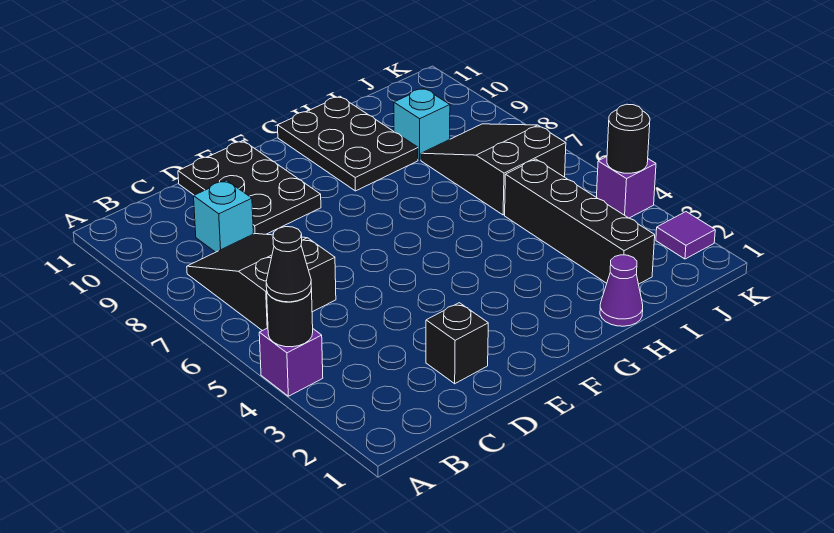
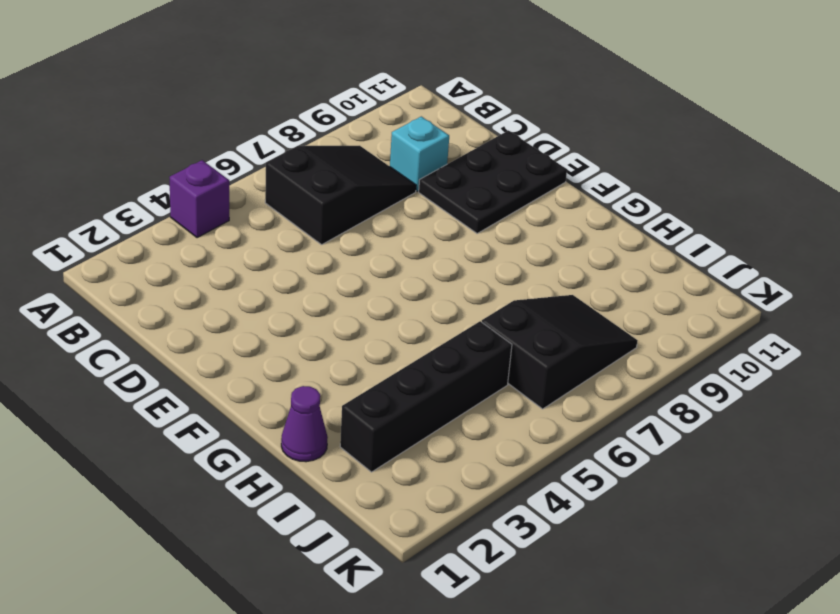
none -> black 1x1 brick [426,303,488,384]
none -> black 2x3 plate [278,96,418,191]
none -> cyan 1x1 brick [394,88,450,160]

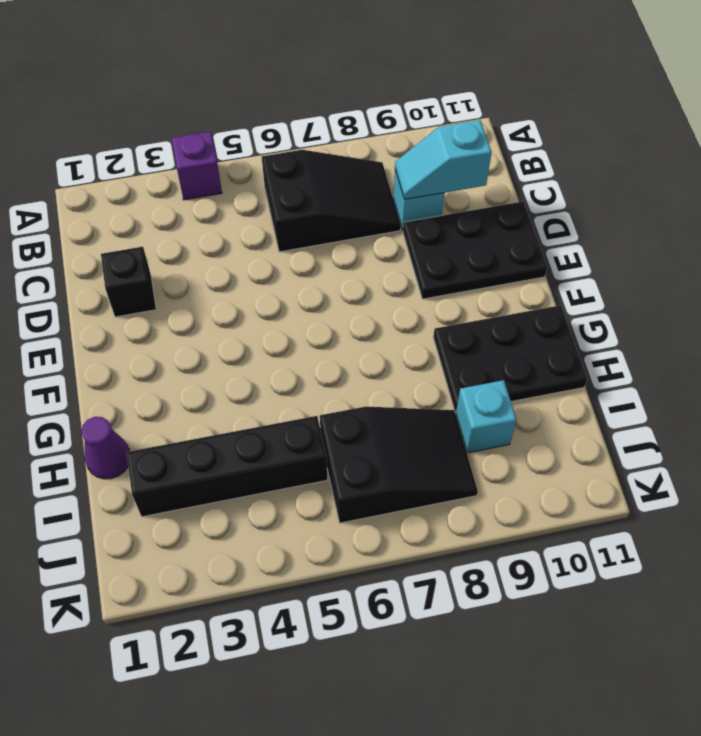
cyan 1x2 slope [395,120,492,199] -> none
none -> purple 1x1 tile [656,212,715,259]
none -> purple 1x1 brick [597,157,656,218]
none -> black 1x1 round brick [267,288,313,347]

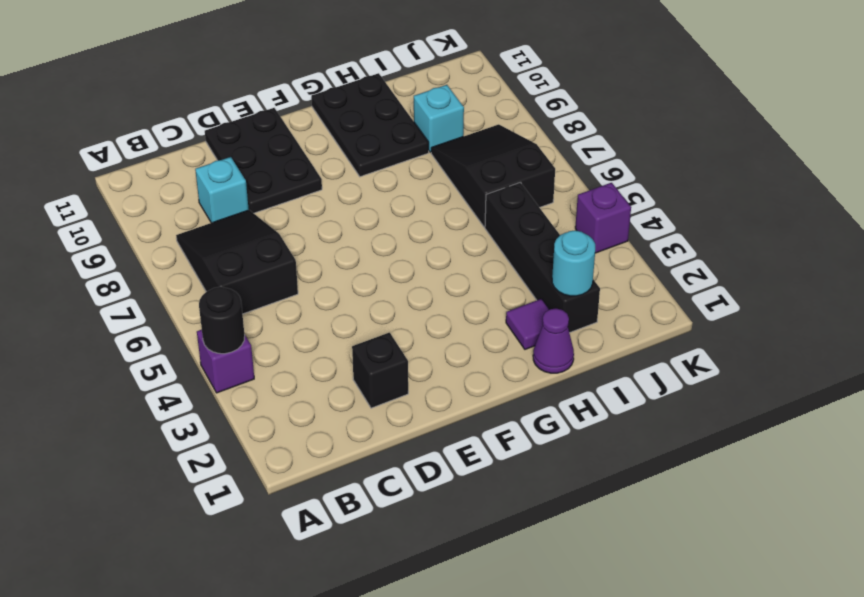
purple 1x1 tile [506,299,549,349] -> purple 1x1 tile moved to [656,212,715,259]
cyan 1x1 round brick [552,230,595,296] -> none
none -> black 1x1 round brick [607,104,650,173]
none -> black 1x1 cone [266,227,311,302]

